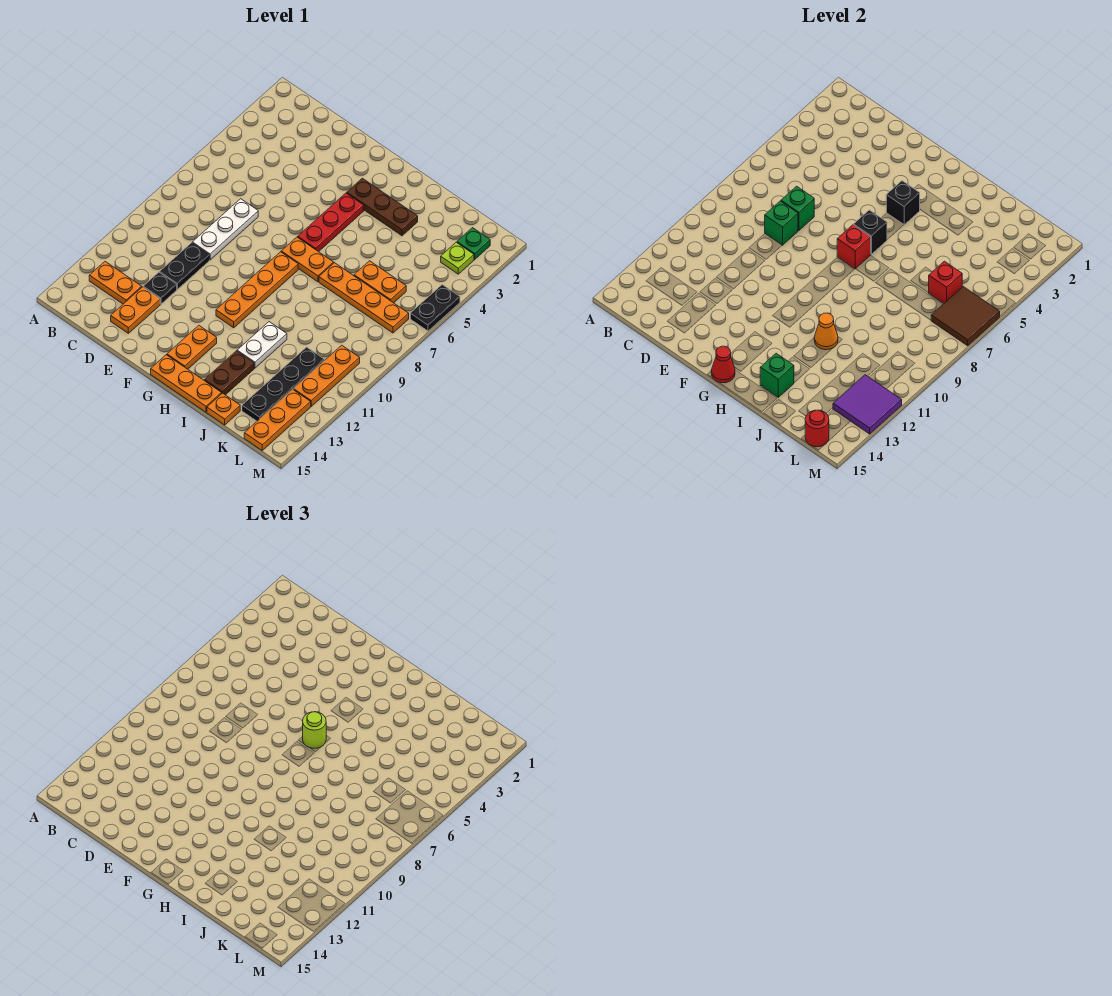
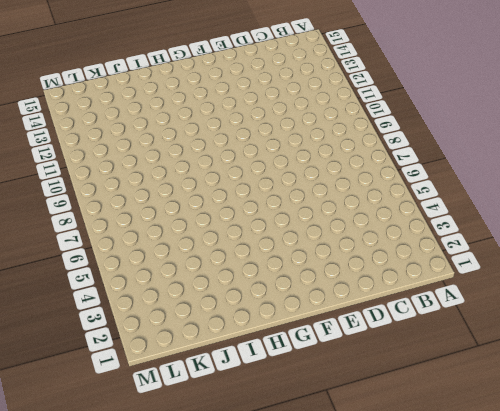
none -> orange 1x2 plate [89,262,142,304]
none -> white 1x3 plate [192,199,258,260]
none -> black 1x2 plate [160,243,209,289]
none -> black 1x1 plate [143,272,177,304]

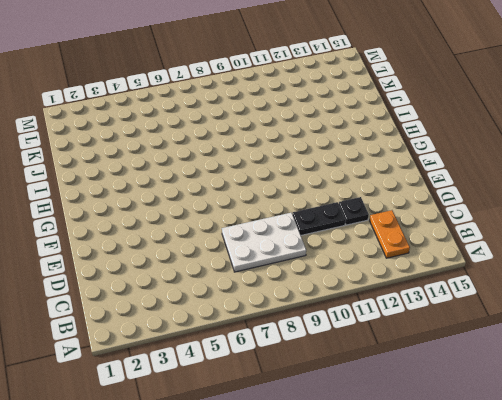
white 2x3 plate [222,213,306,272] -> white 1x3 plate [192,199,258,260]
none -> orange 1x2 plate [111,287,160,333]
none -> brown 1x3 plate [347,178,418,236]
none -> red 1x3 plate [298,193,364,252]
none -> orange 1x2 plate [281,237,334,282]

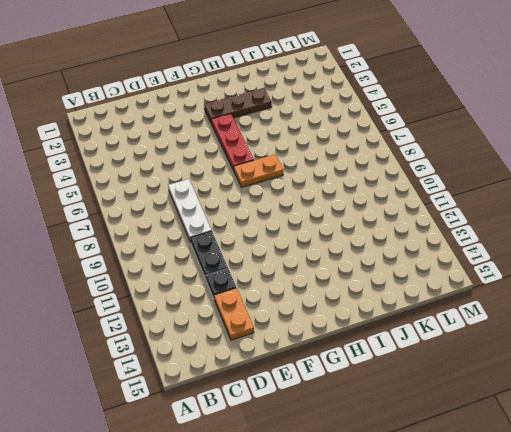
none -> orange 1x2 plate [89,262,142,304]
none -> orange 1x4 plate [216,252,298,328]
none -> orange 1x2 plate [167,325,217,369]
none -> orange 1x3 plate [151,355,222,412]

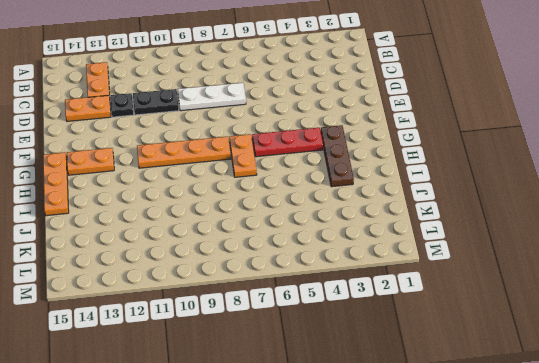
none -> orange 1x4 plate [319,263,409,333]
none -> white 1x2 plate [237,322,287,368]
none -> brown 1x2 plate [204,351,254,395]
none -> orange 1x2 plate [354,261,406,303]

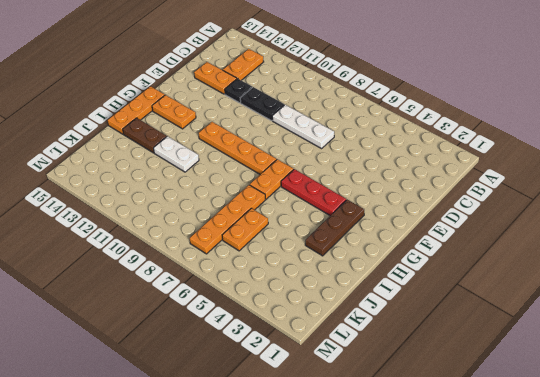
none -> orange 1x1 plate [207,393,240,425]
none -> black 1x4 plate [242,347,324,421]
none -> green 1x1 plate [457,228,490,259]
none -> lime 1x1 plate [441,242,474,274]

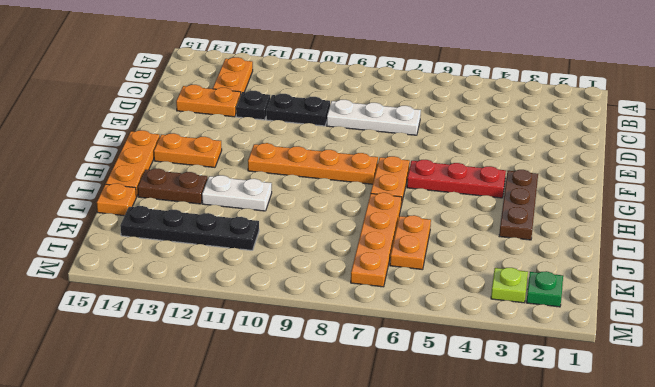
none -> orange 1x3 plate [293,345,360,406]
none -> orange 1x3 plate [244,389,311,450]
none -> black 1x2 plate [410,285,460,331]
none -> green 1x1 brick [781,186,814,231]

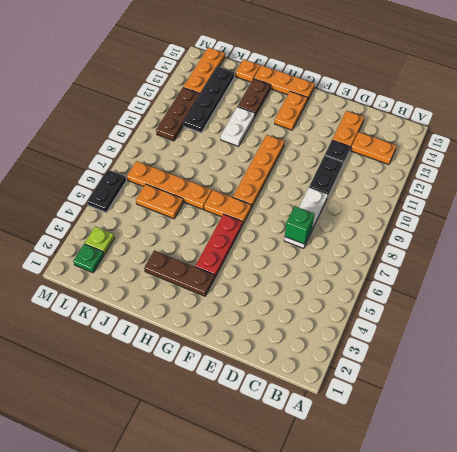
brown 1x3 plate [156,88,200,141] -> orange 1x3 plate [293,345,360,406]
none -> green 1x1 brick [765,201,798,245]
none -> black 1x1 brick [886,181,920,225]
none -> black 1x1 brick [854,210,887,254]
none -> red 1x1 brick [837,225,871,269]

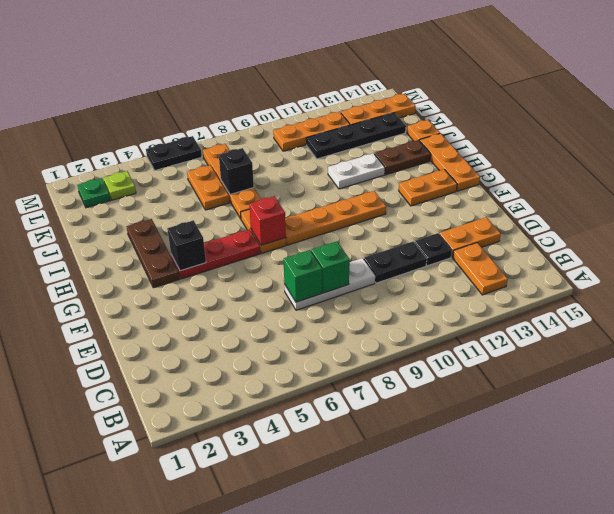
black 1x1 brick [219,148,254,194] -> black 1x1 brick moved to [854,210,887,254]
none -> red 1x1 cone [711,346,735,383]
none -> orange 1x1 cone [814,313,838,350]
none -> green 1x1 brick [760,353,794,397]
none -> red 1x1 brick [929,261,962,304]

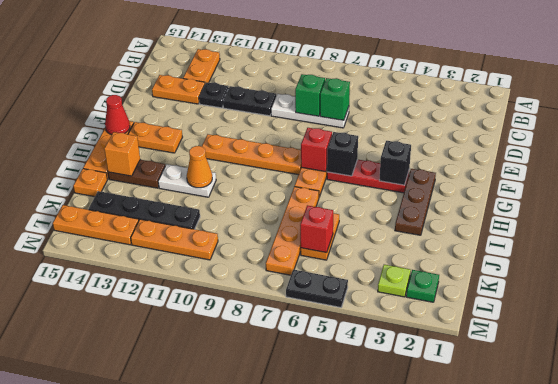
orange 1x1 brick [104,132,140,176] -> green 1x1 brick [760,353,794,397]
none -> brown 2x2 tile [931,287,1000,346]
none -> purple 2x2 tile [833,375,902,434]
none -> red 1x1 round brick [805,410,829,447]
none -> lime 1x1 round brick [303,712,326,748]

